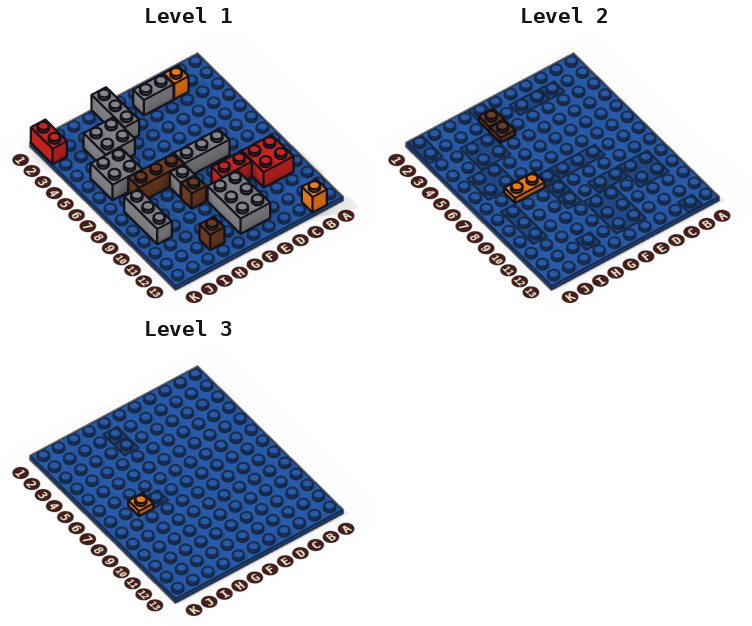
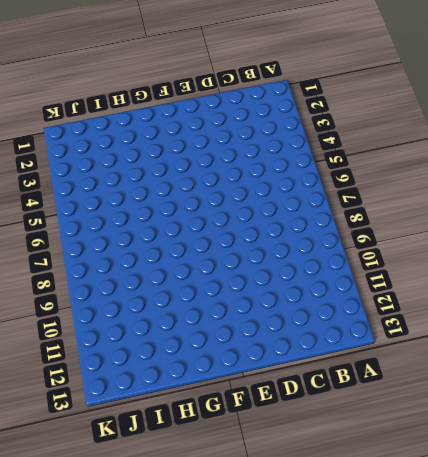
none -> red 2x2 brick [242,135,294,187]
none -> orange 1x1 brick [302,179,327,212]
none -> orange 1x1 brick [164,66,189,99]

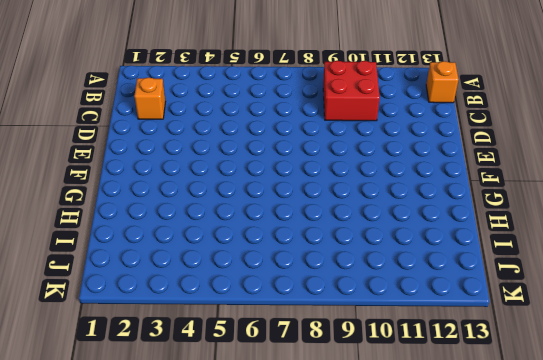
none -> grey 1x2 brick [133,74,174,115]
none -> grey 1x3 brick [174,129,230,174]
none -> red 1x2 brick [212,151,252,183]

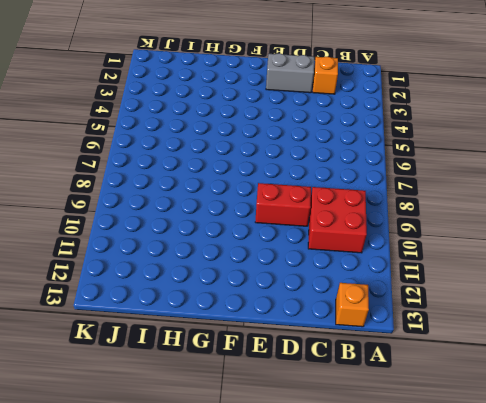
none -> grey 1x3 brick [174,129,230,174]
none -> grey 2x3 brick [208,170,270,234]
none -> grey 1x3 brick [92,88,139,138]

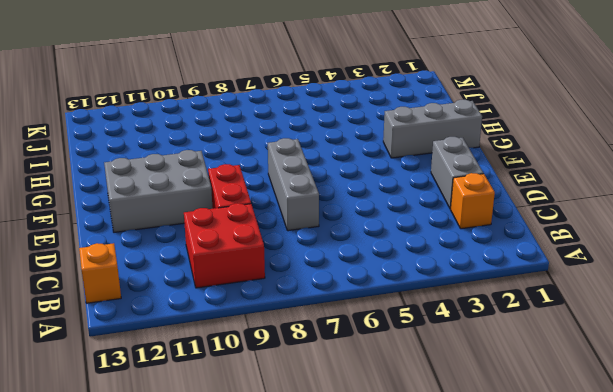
none -> brown 1x3 brick [128,154,184,198]
none -> grey 1x1 brick [170,164,195,198]
none -> brown 1x1 brick [181,176,206,209]

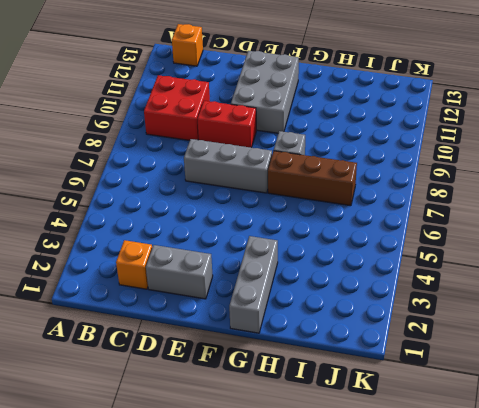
none -> brown 1x1 brick [181,176,206,209]
none -> grey 2x2 brick [84,118,135,160]
none -> brown 1x1 brick [200,217,225,250]

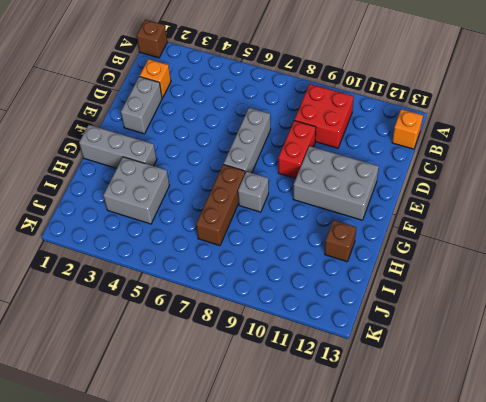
brown 1x1 brick [137,20,167,58] -> brown 1x1 brick moved to [181,176,206,209]
none -> grey 2x2 brick [91,148,142,200]
none -> grey 1x3 brick [124,189,172,244]
none -> red 1x2 brick [31,120,67,164]

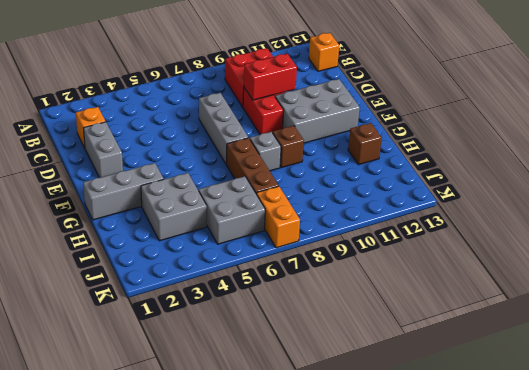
red 1x2 brick [244,54,297,100] -> red 1x2 brick moved to [31,120,67,164]
orange 1x2 brick [257,186,300,248] -> none
none -> grey 1x3 brick [124,189,172,244]
none -> brown 1x1 plate [479,109,504,132]
none -> brown 1x1 plate [490,120,515,143]

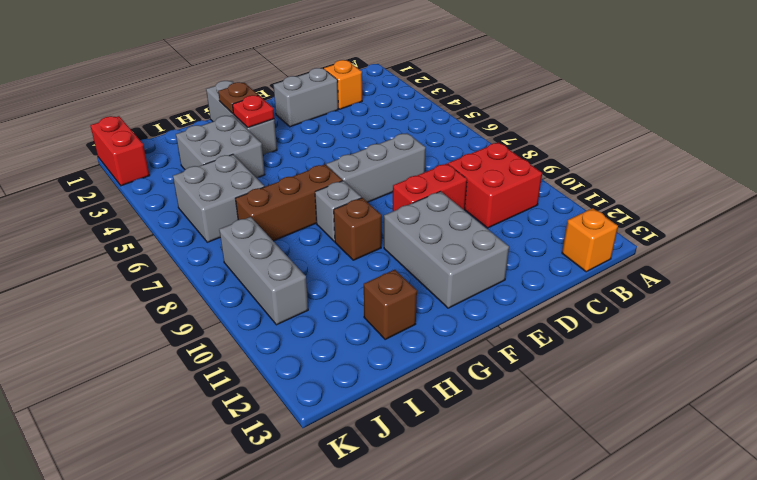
red 1x1 plate [232,95,274,128] -> brown 1x1 plate [490,120,515,143]
none -> orange 1x2 plate [504,172,545,203]
none -> orange 1x1 plate [128,493,154,516]

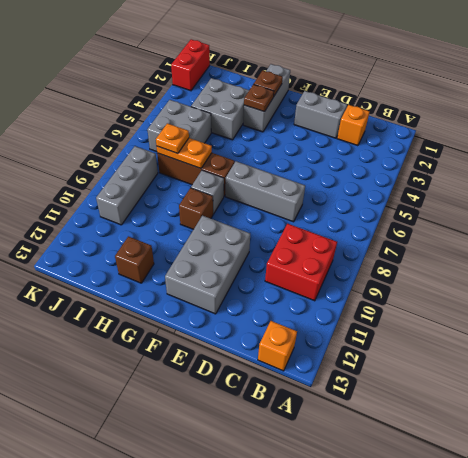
none -> red 1x2 brick [212,151,252,183]

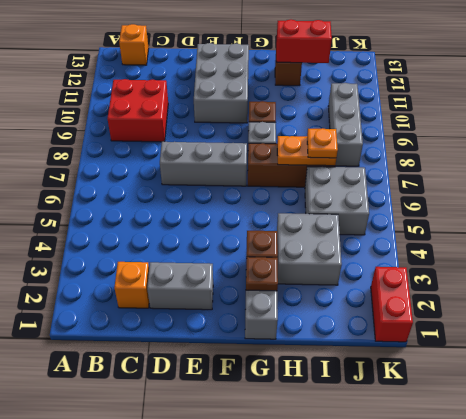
red 1x2 brick [276,20,332,63] -> red 1x2 brick moved to [212,151,252,183]

